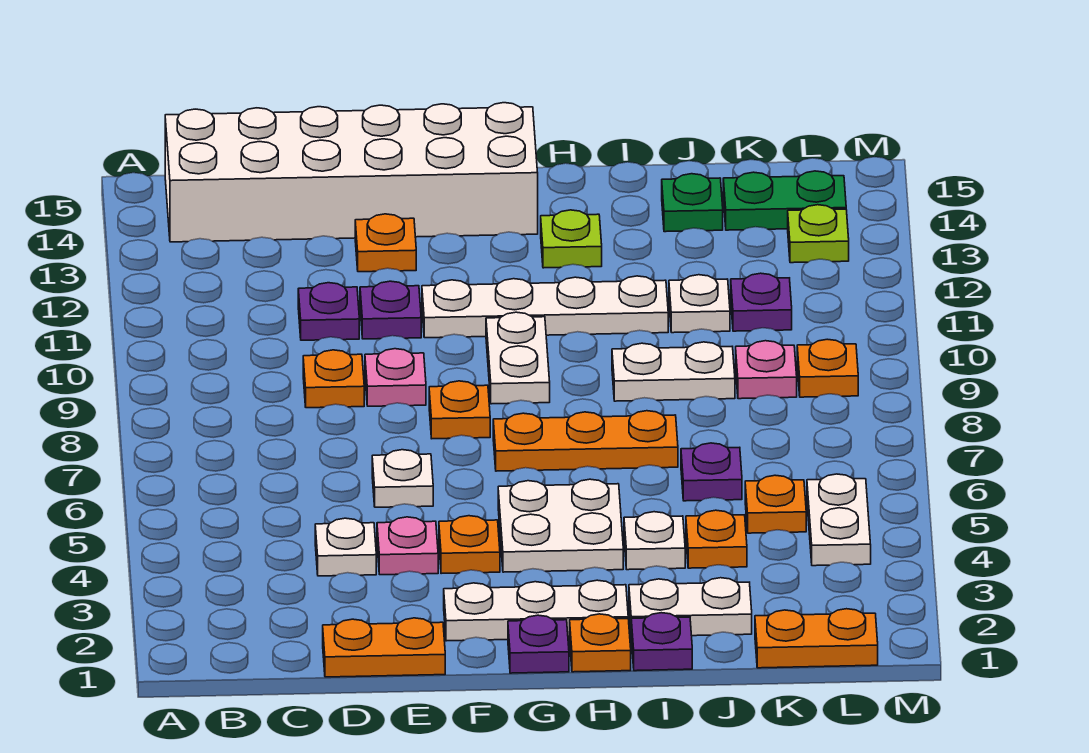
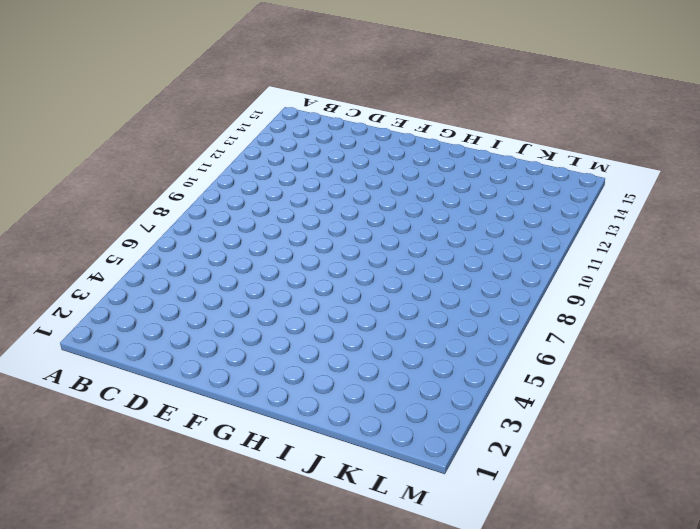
none -> white 2x6 brick [165,103,538,242]
none -> orange 1x2 plate [323,618,445,677]
none -> white 1x1 plate [315,518,376,576]
none -> orange 1x1 plate [303,350,364,408]

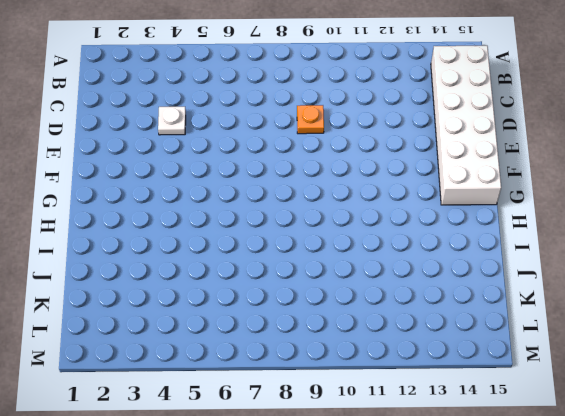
none -> orange 1x2 plate [323,618,445,677]
none -> purple 1x1 plate [298,283,359,340]
none -> pink 1x1 plate [377,517,438,575]
none -> white 1x1 plate [372,450,433,507]

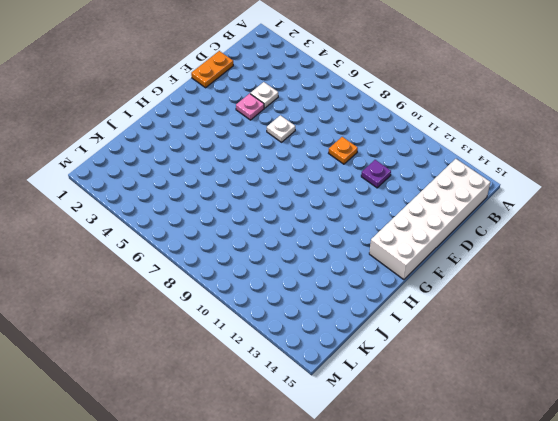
none -> pink 1x1 plate [365,349,426,406]
none -> purple 1x1 plate [360,281,421,339]
none -> orange 1x1 plate [355,214,416,272]
none -> white 1x3 plate [444,580,628,641]

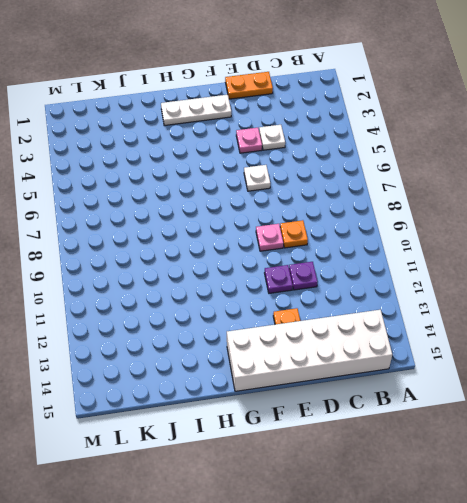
none -> orange 1x1 plate [439,516,500,574]
none -> orange 1x1 plate [429,381,490,439]
none -> white 1x4 plate [422,276,668,338]
none -> purple 1x1 plate [508,615,569,673]

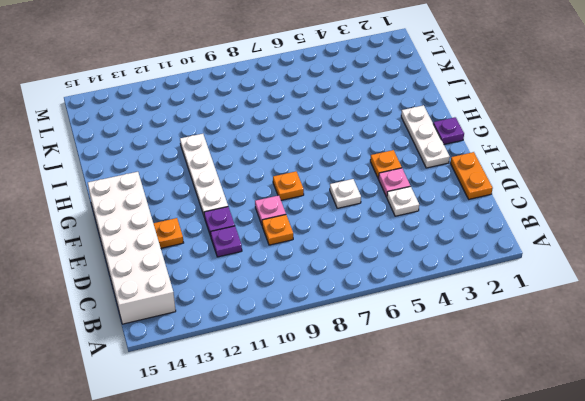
none -> white 2x2 plate [498,479,623,572]
none -> orange 1x3 plate [493,411,678,471]
none -> white 1x2 plate [486,312,550,404]
none -> orange 1x1 plate [570,614,631,672]

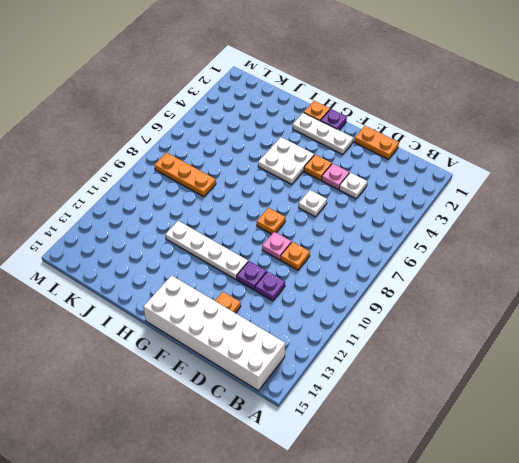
orange 1x3 plate [154,153,216,197] -> orange 1x3 plate moved to [493,411,678,471]
none -> white 1x2 plate [486,312,550,404]
none -> lime 1x1 plate [541,210,602,268]
none -> purple 1x1 plate [631,613,692,671]
none -> white 1x2 plate [629,578,752,636]

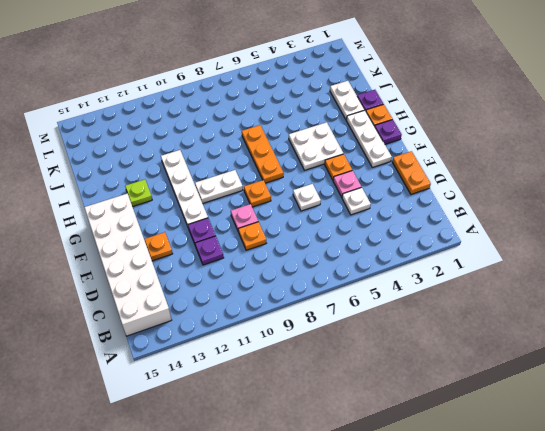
none -> white 1x1 plate [624,512,685,570]
none -> white 1x2 plate [612,342,735,401]
none -> orange 1x1 plate [686,510,747,568]
none -> purple 1x1 plate [681,443,742,501]

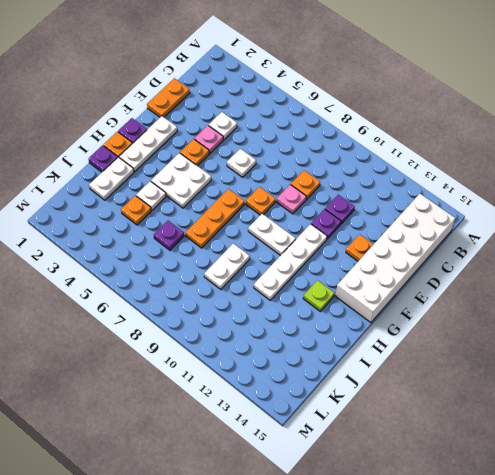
none -> white 1x1 plate [669,275,730,333]
none -> green 1x1 plate [662,174,723,232]
none -> orange 1x2 plate [755,609,878,668]
none -> orange 1x1 plate [745,475,806,533]

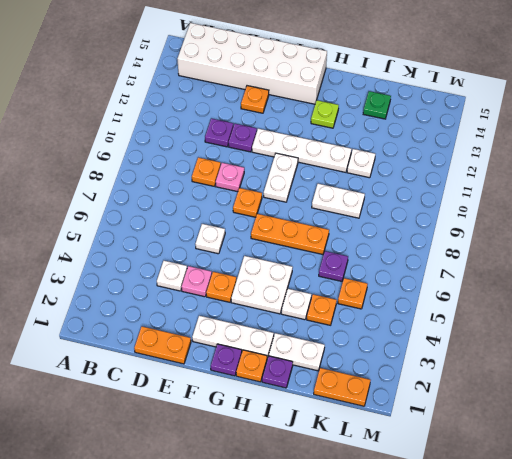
none -> pink 1x1 plate [736,341,797,399]
none -> purple 1x1 plate [731,273,792,331]
none -> green 1x2 plate [723,171,846,230]
none -> white 1x2 plate [807,474,871,566]

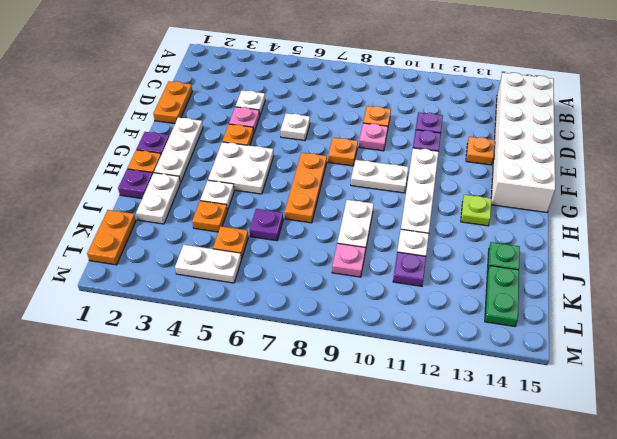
none -> orange 1x1 plate [797,339,858,397]
none -> lime 1x1 plate [788,205,849,263]

